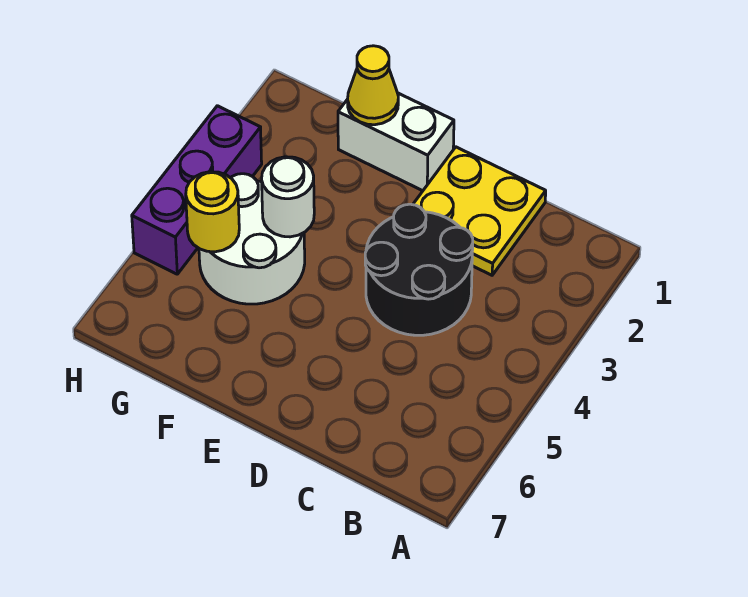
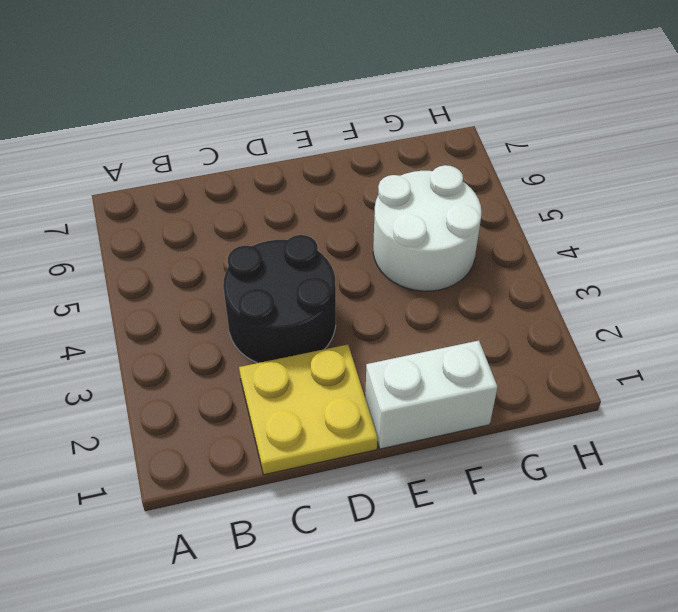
none -> purple 1x3 brick [132,106,262,274]
none -> yellow 1x1 cone [348,46,398,125]

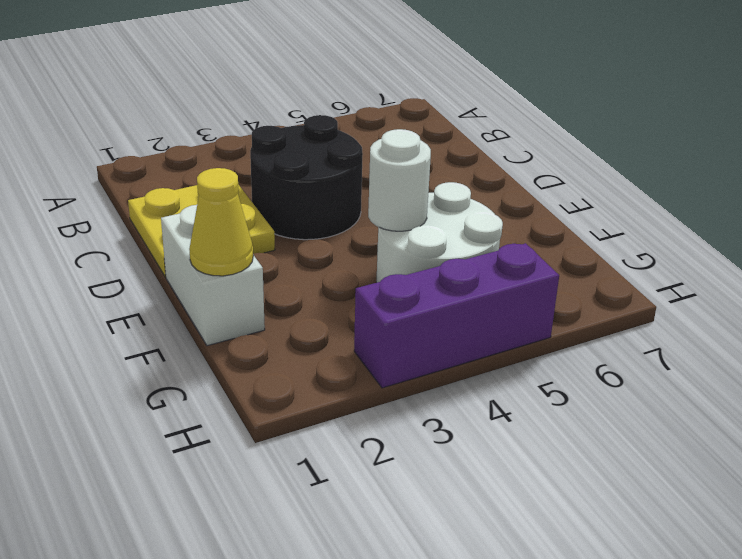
none -> yellow 1x1 round brick [186,172,239,252]

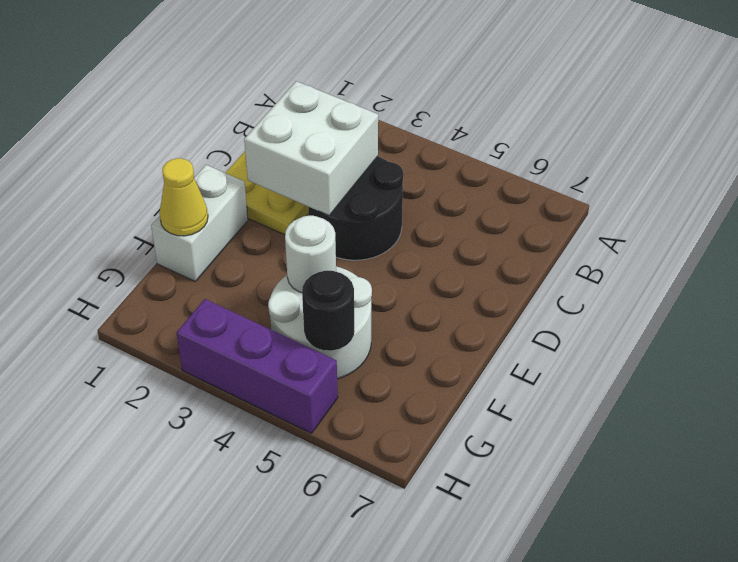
white 2x2 brick [244,81,378,215] -> none
black 1x1 round brick [302,271,354,351] -> yellow 1x1 round brick [186,172,239,252]

